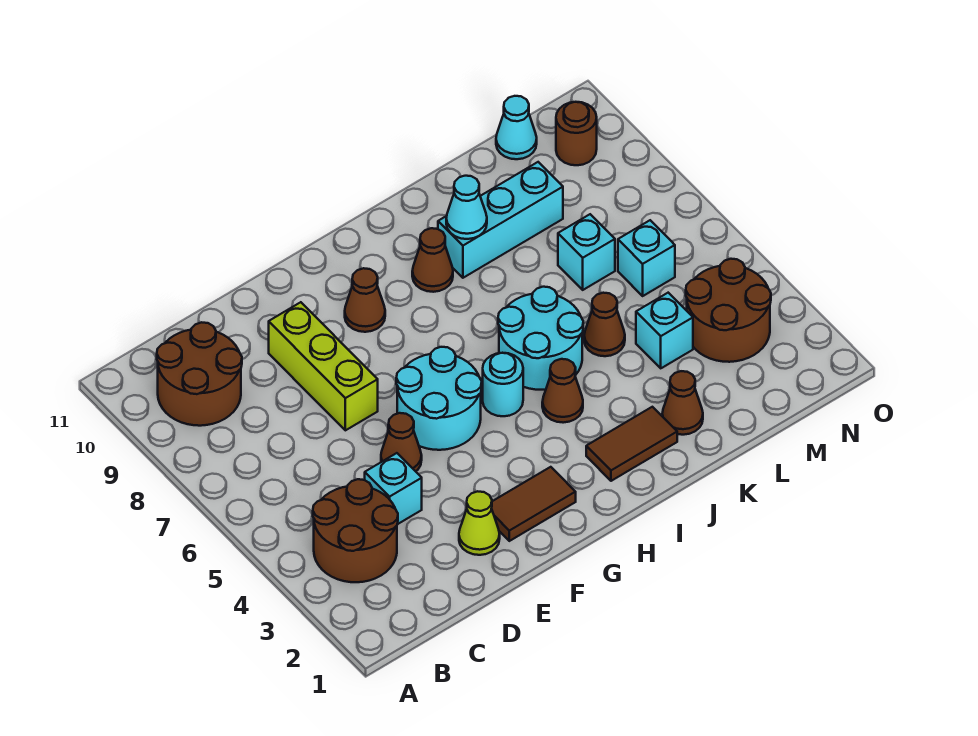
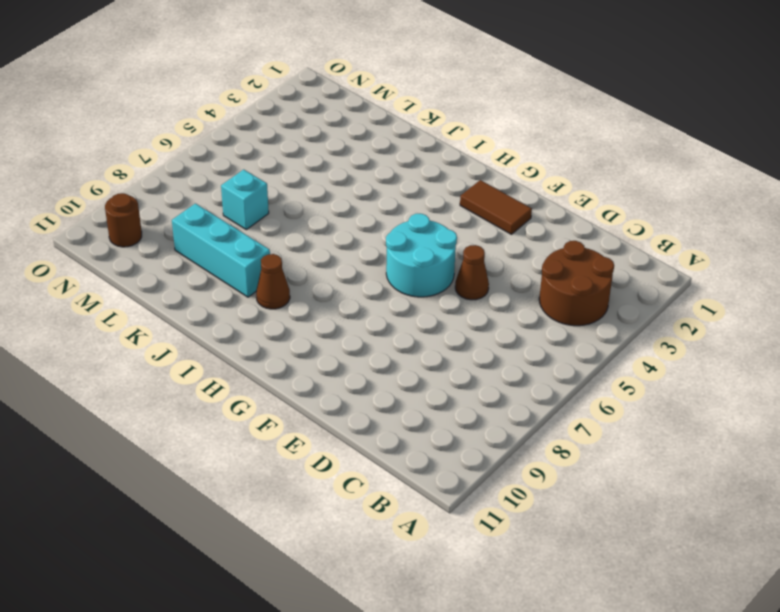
none -> brown 2x2 round brick [157,322,242,426]
none -> cyan 1x1 brick [365,453,422,524]
none -> lime 1x1 cone [459,491,500,555]

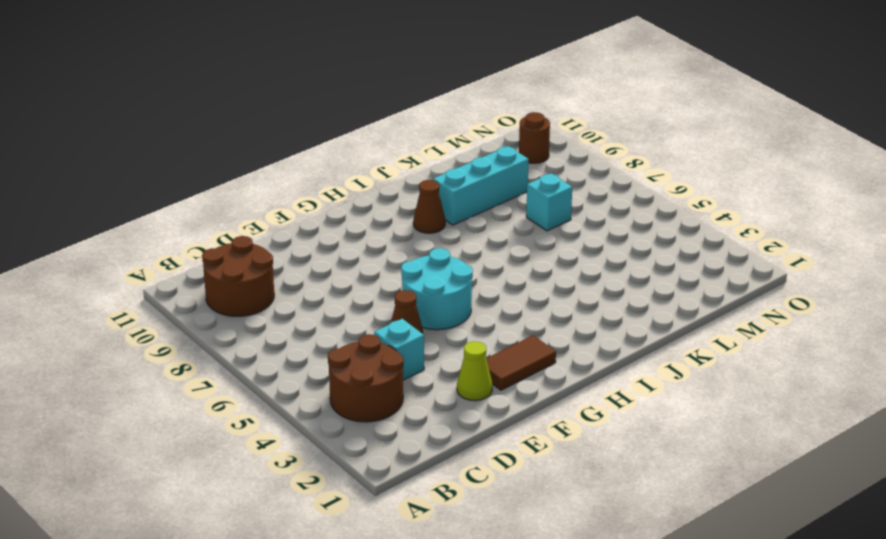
none -> lime 1x3 brick [269,302,378,430]
none -> brown 1x1 cone [345,268,385,332]
none -> cyan 1x1 round brick [483,353,523,416]

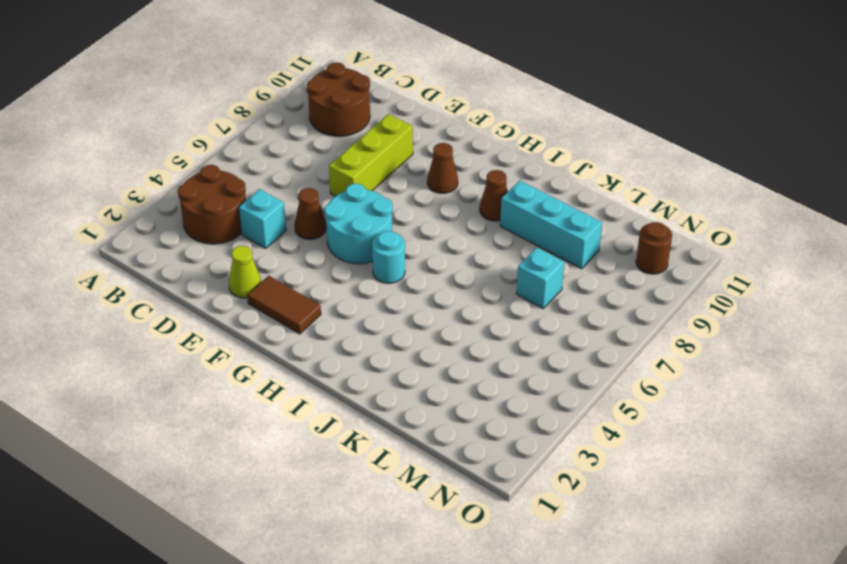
none -> brown 1x2 tile [586,407,677,481]
none -> brown 1x1 cone [542,359,583,423]
none -> cyan 2x2 round brick [498,287,583,390]

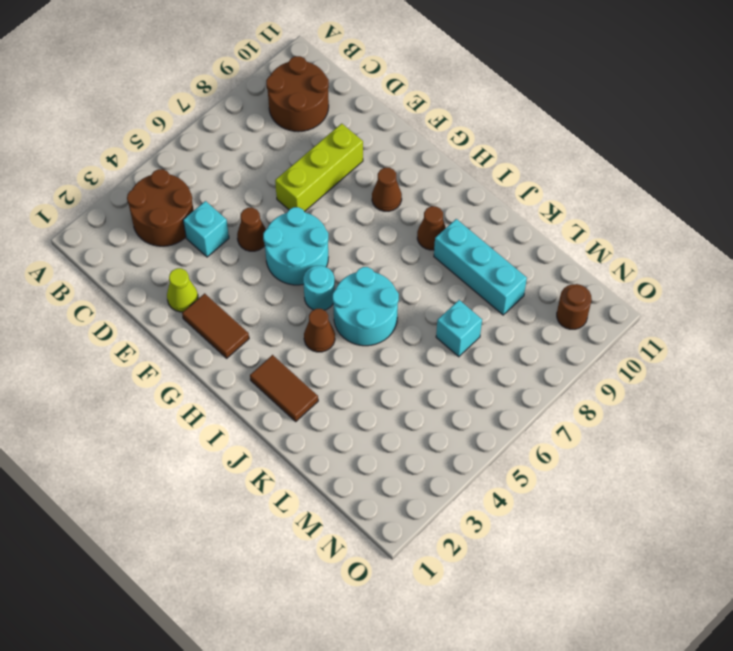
none -> brown 1x1 cone [662,371,703,435]
none -> brown 1x1 cone [584,293,625,356]
none -> cyan 1x1 brick [636,293,693,368]

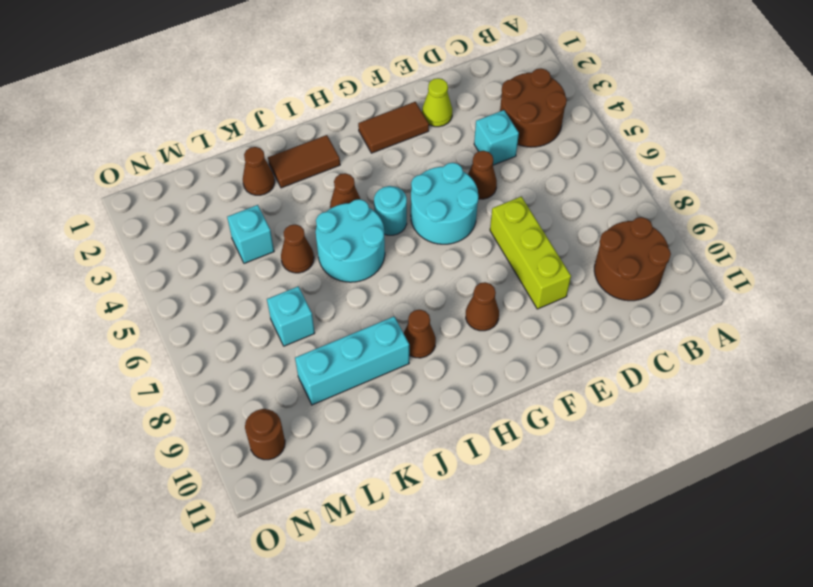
none -> brown 2x2 round brick [686,259,771,362]
none -> cyan 1x1 brick [618,220,675,296]
none -> cyan 1x1 cone [496,96,537,159]

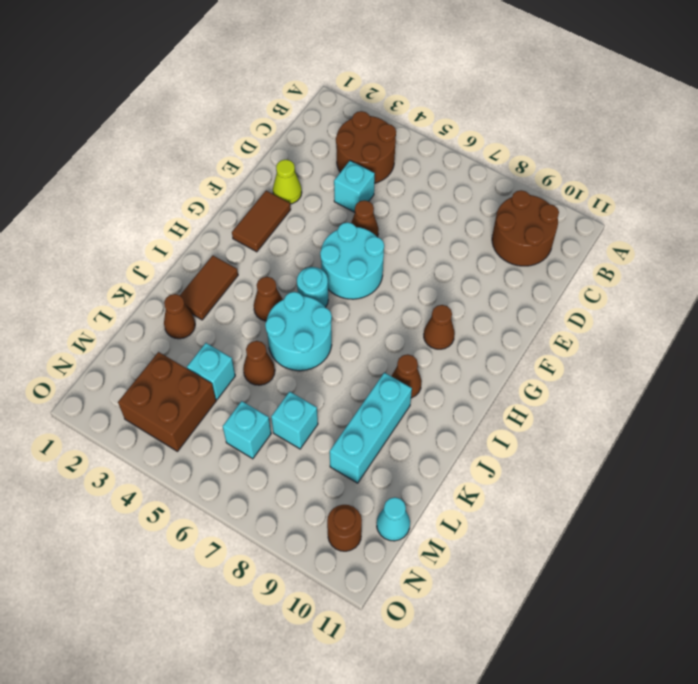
brown 2x2 brick [118,352,216,451] -> brown 2x2 round brick [686,259,771,362]
none -> lime 1x3 brick [269,302,378,430]
none -> cyan 1x1 cone [446,176,487,239]

